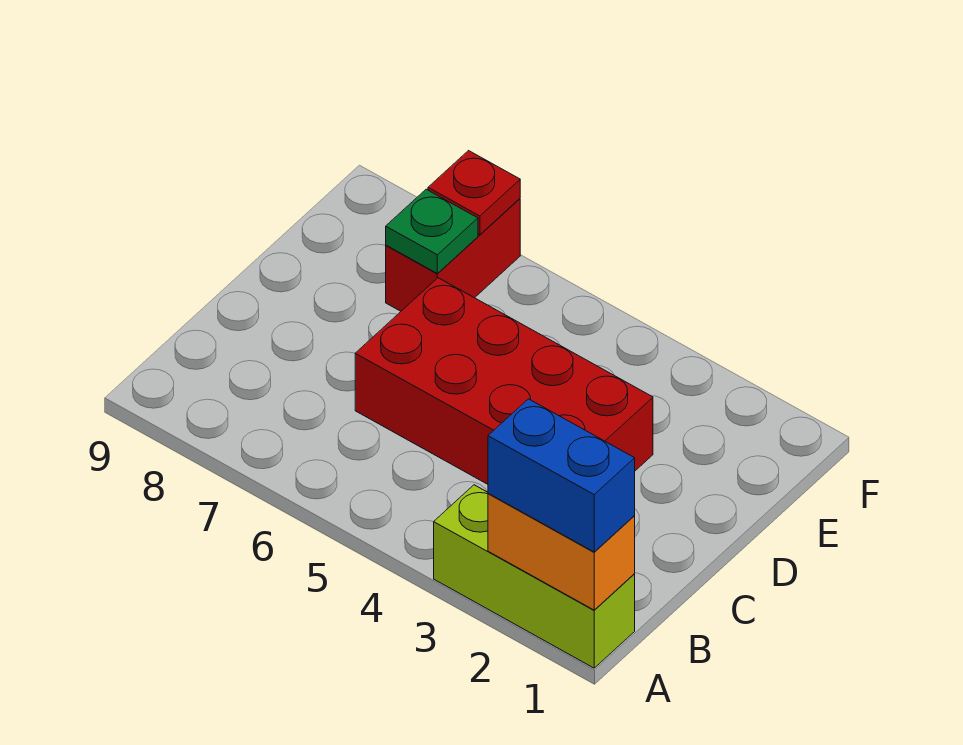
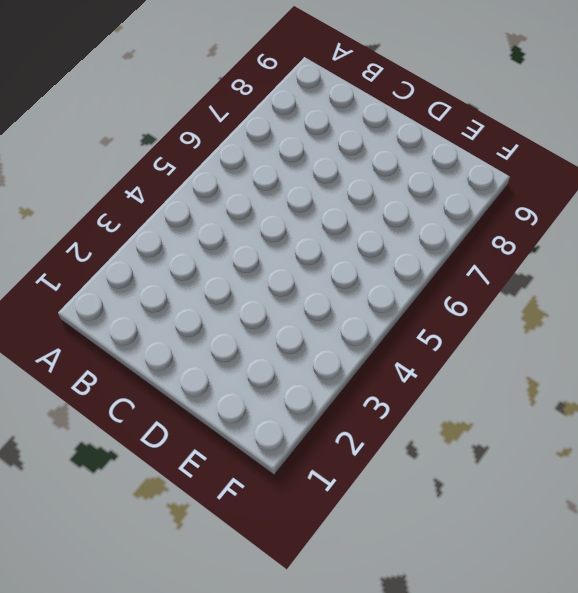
none -> lime 1x3 brick [434,485,635,668]
none -> red 2x4 brick [355,278,653,484]

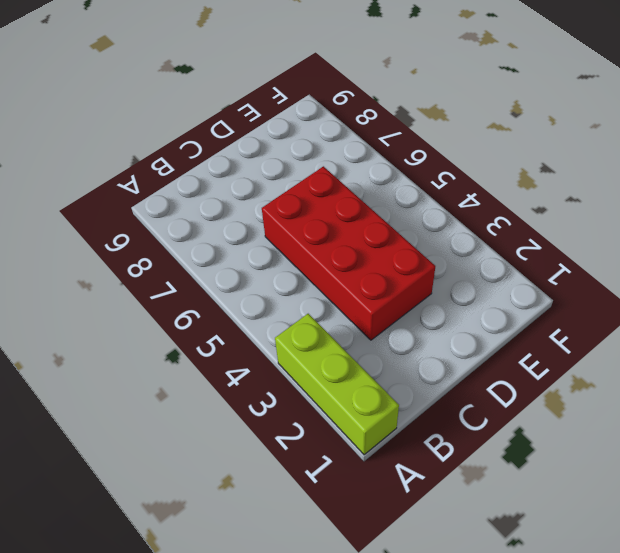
none -> red 1x2 brick [386,199,520,311]
none -> orange 1x2 brick [488,493,635,610]

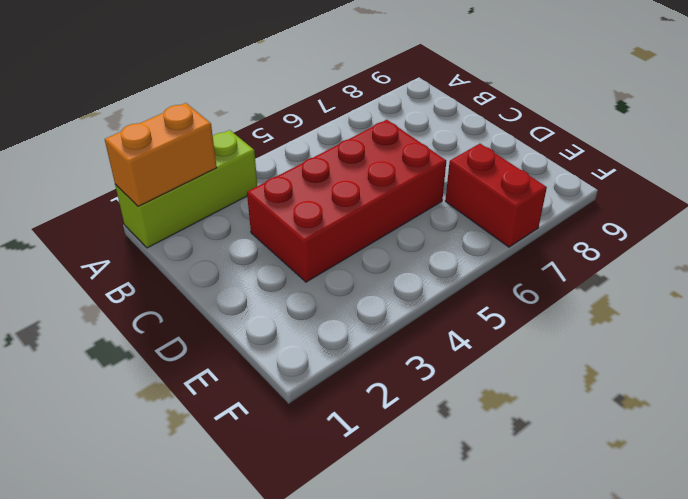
none -> green 1x1 plate [386,189,478,273]
none -> red 1x1 plate [428,151,520,235]

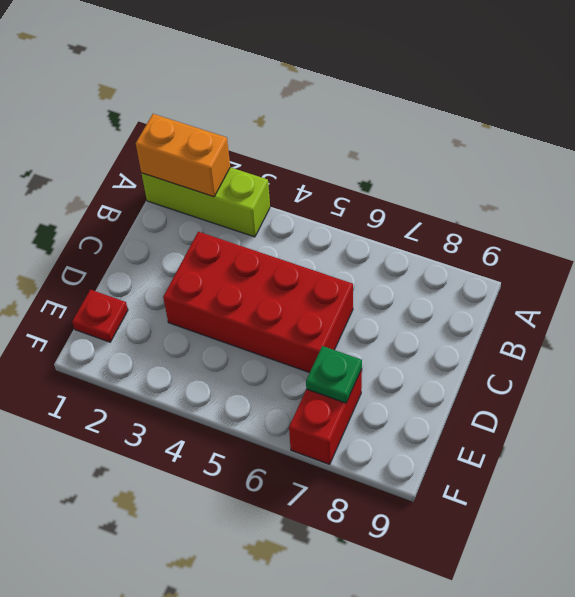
red 1x1 plate [72,290,128,342] -> red 1x1 plate moved to [428,151,520,235]
none -> blue 1x2 brick [488,399,635,552]

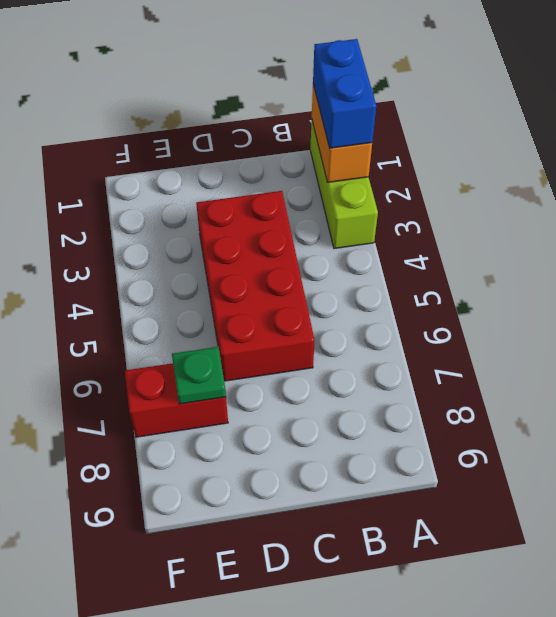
none -> red 1x1 plate [428,151,520,235]

